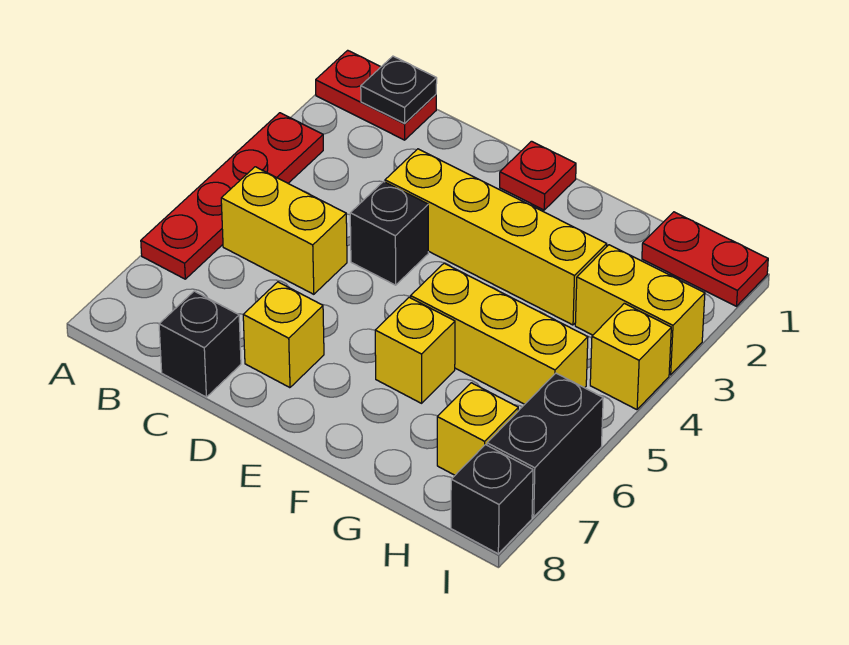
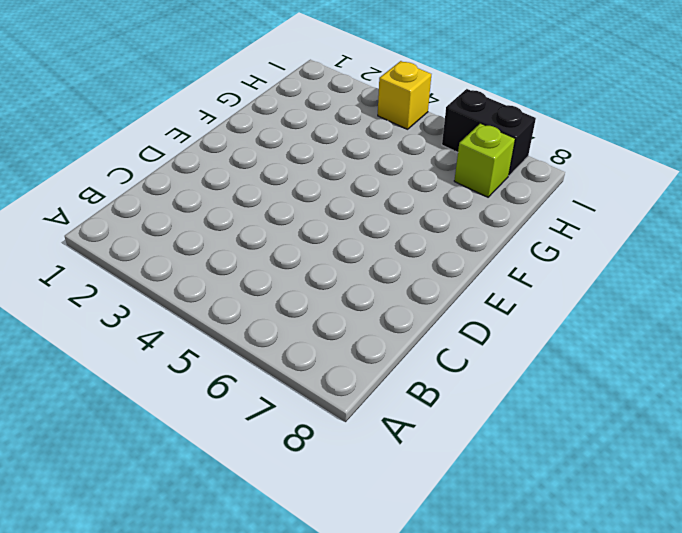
lime 1x1 brick [454,123,515,197] -> yellow 1x1 brick [437,383,518,475]
none -> red 1x2 plate [316,50,436,140]
none -> red 1x4 plate [141,113,323,279]
none -> yellow 1x2 brick [221,167,347,294]

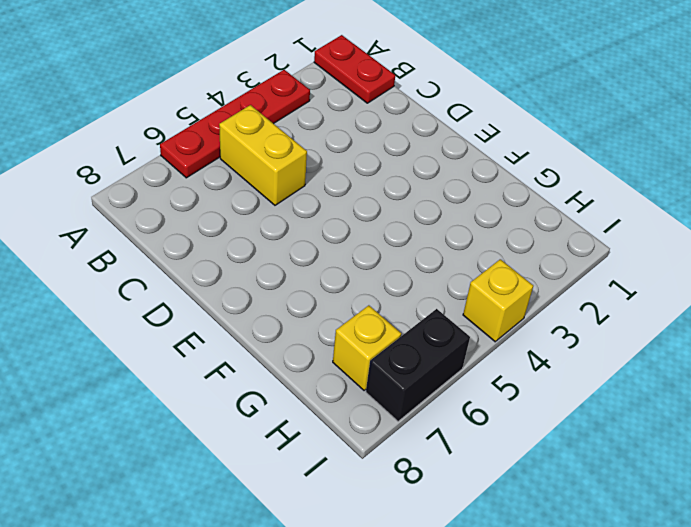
none -> black 1x1 brick [159,291,241,397]
none -> yellow 1x4 brick [385,149,607,325]
none -> black 1x1 brick [350,182,428,285]

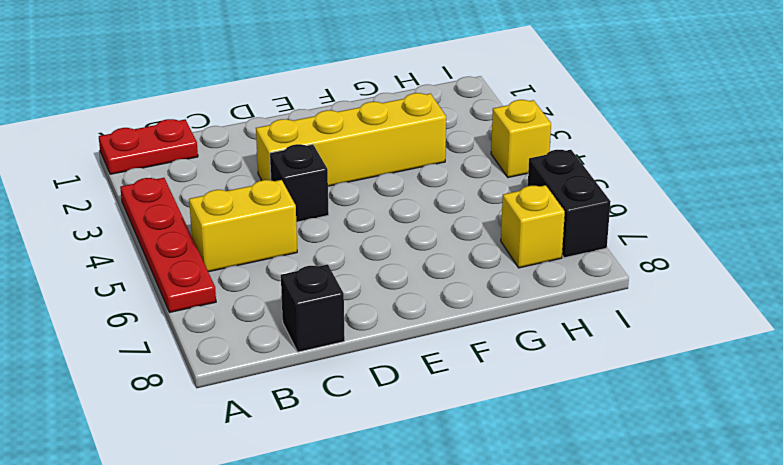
none -> yellow 1x1 brick [243,282,324,388]
none -> red 1x1 plate [500,141,576,210]
none -> yellow 1x3 brick [411,263,588,404]

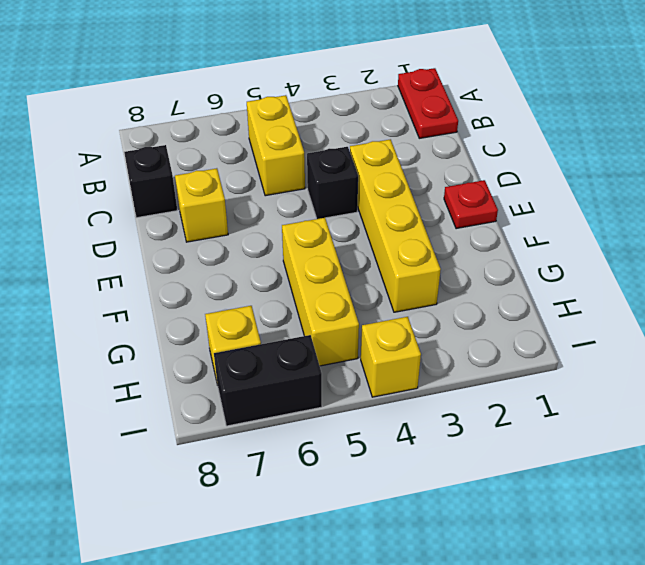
none -> red 1x4 plate [141,113,323,279]
none -> yellow 1x1 brick [375,297,455,403]
none -> red 1x2 plate [642,212,768,306]

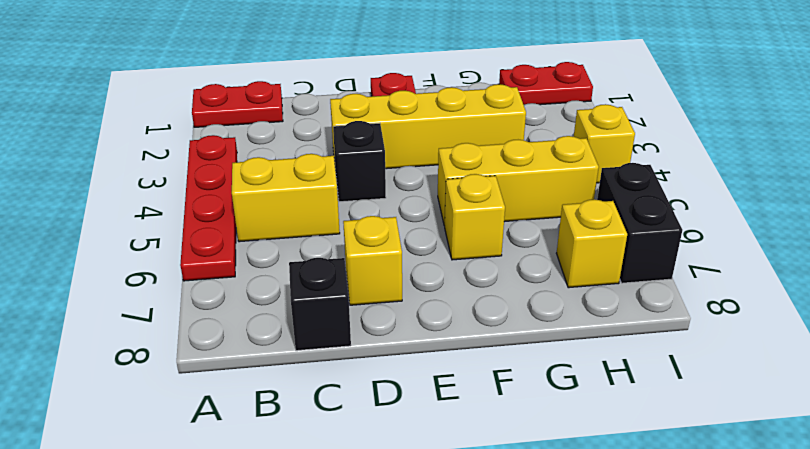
none -> yellow 1x2 brick [575,245,705,375]
none -> black 1x1 brick [451,445,533,554]
none -> black 1x1 plate [361,56,437,123]

